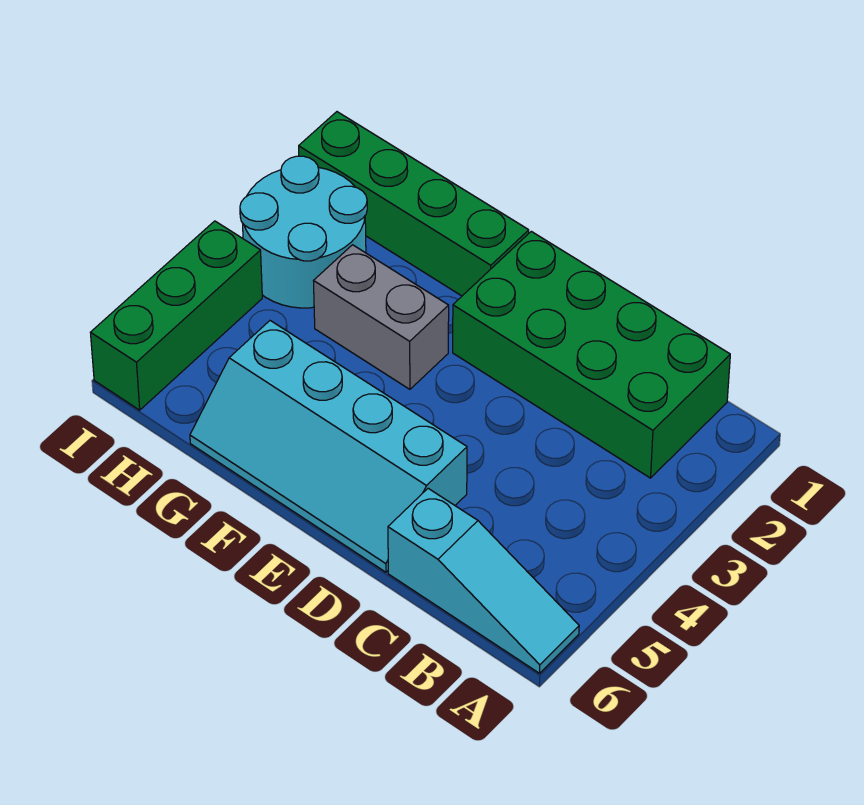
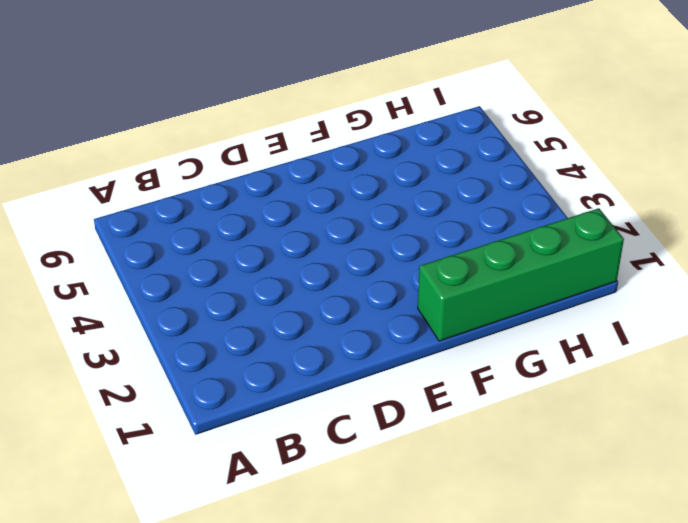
none -> cyan 1x3 slope [388,488,579,673]
none -> green 2x4 brick [453,231,730,478]

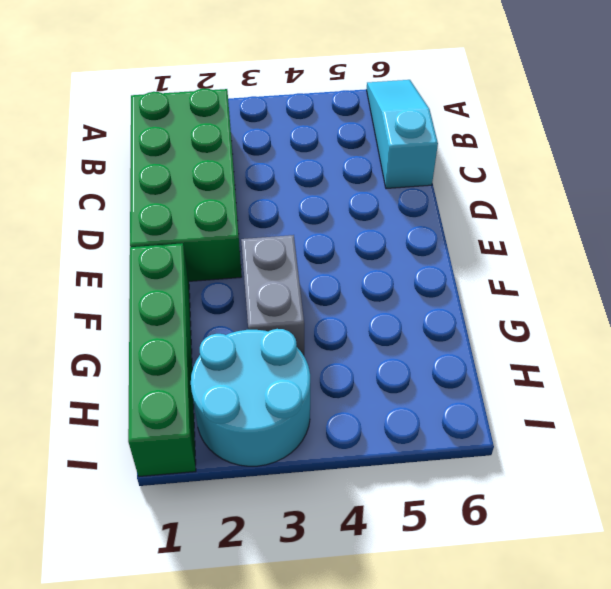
none -> cyan 2x4 slope [190,321,467,572]
none -> green 1x3 brick [90,221,262,410]

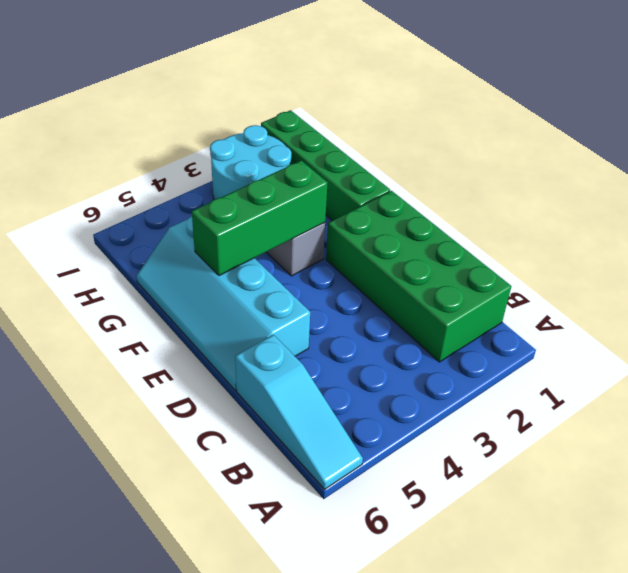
green 1x3 brick [192,161,328,276] -> green 1x3 brick moved to [90,221,262,410]

